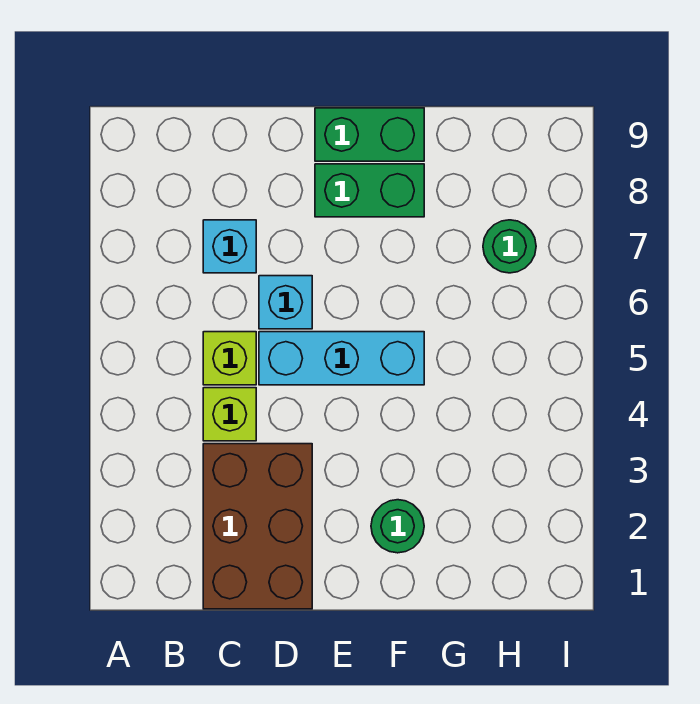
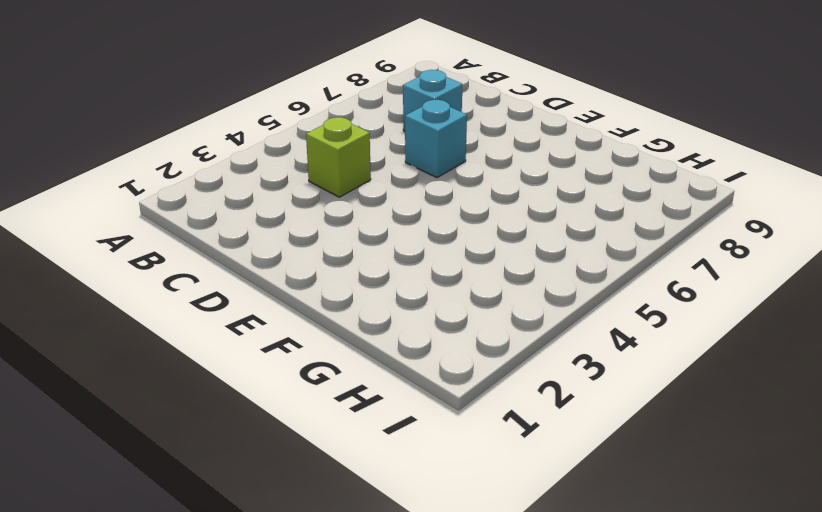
none -> brown 2x3 brick [203,444,312,609]
none -> lime 1x1 brick [203,332,256,385]

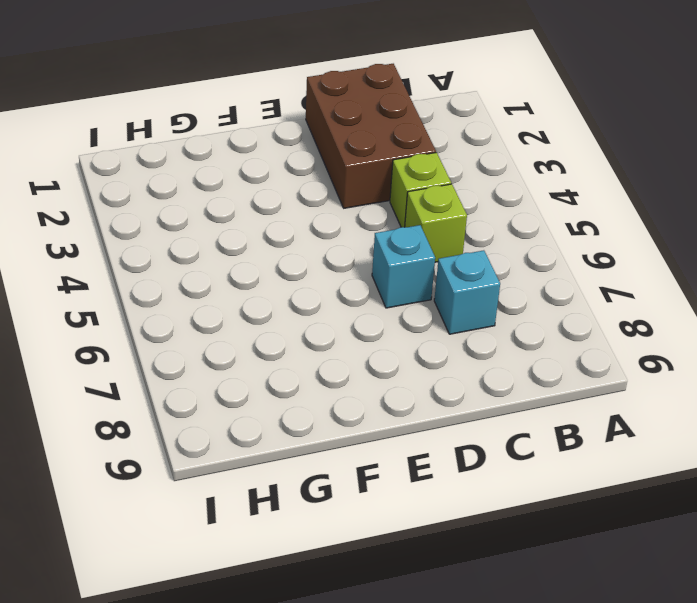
none -> cyan 1x3 brick [259,332,424,385]
none -> green 1x2 brick [315,164,424,217]

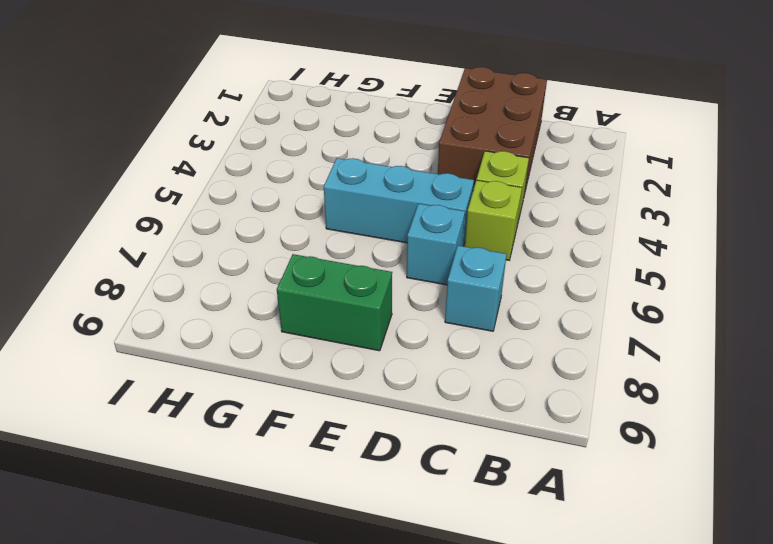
none -> green 1x2 brick [315,108,424,161]
none -> green 1x1 round brick [371,500,424,553]

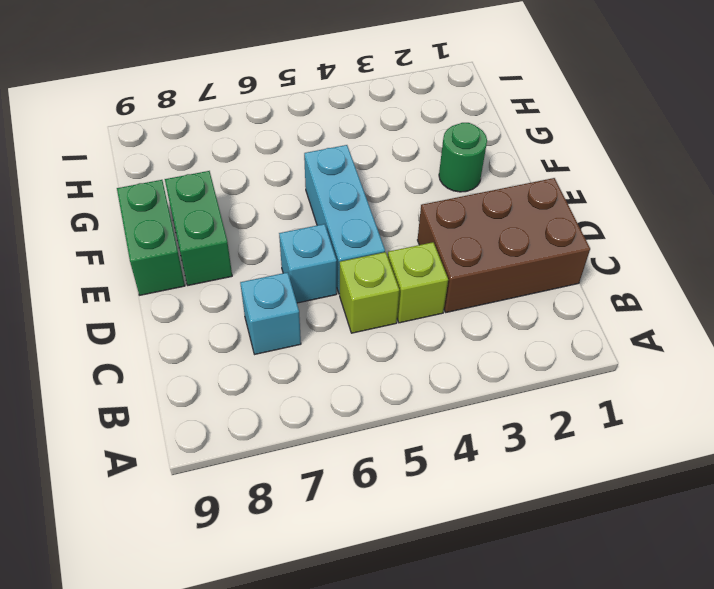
none -> green 1x1 round brick [483,220,536,273]

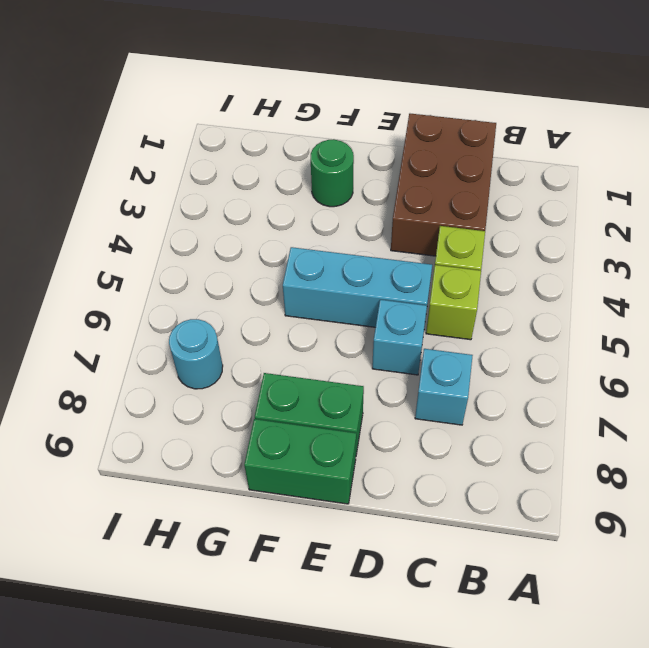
cyan 1x1 round brick [169,319,223,389] -> green 1x1 round brick [483,220,536,273]

